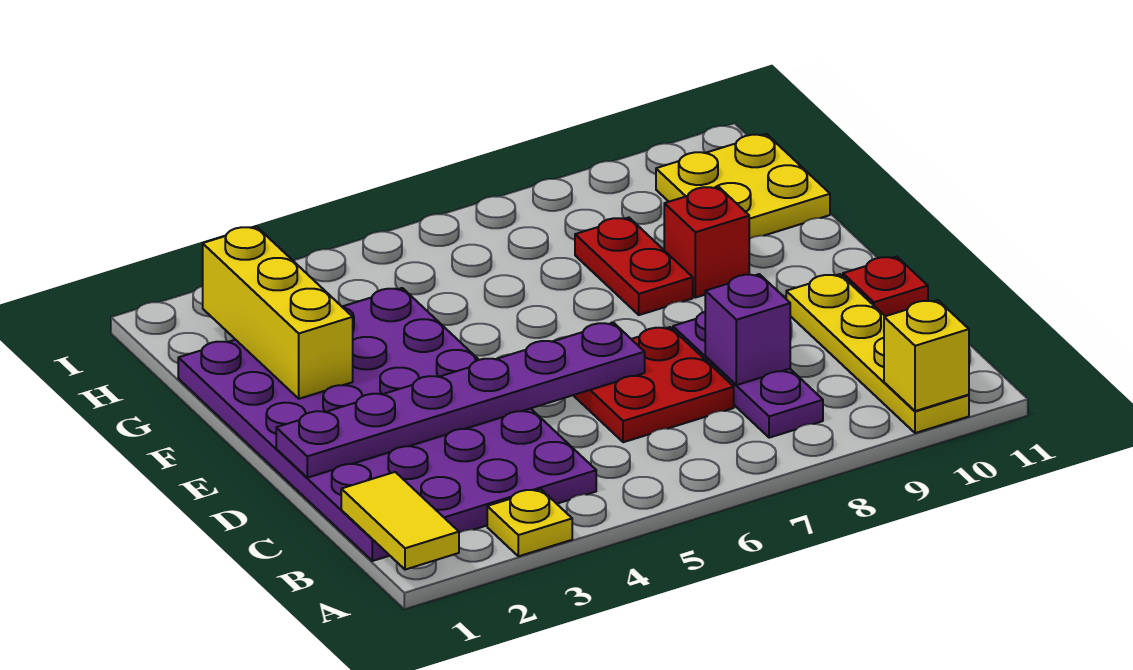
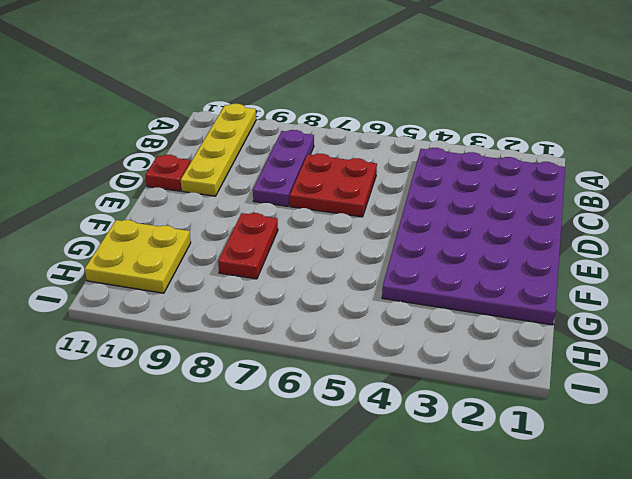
none -> yellow 1x1 plate [487,489,572,556]
none -> red 1x1 brick [664,187,749,298]
none -> yellow 1x2 tile [341,472,459,570]

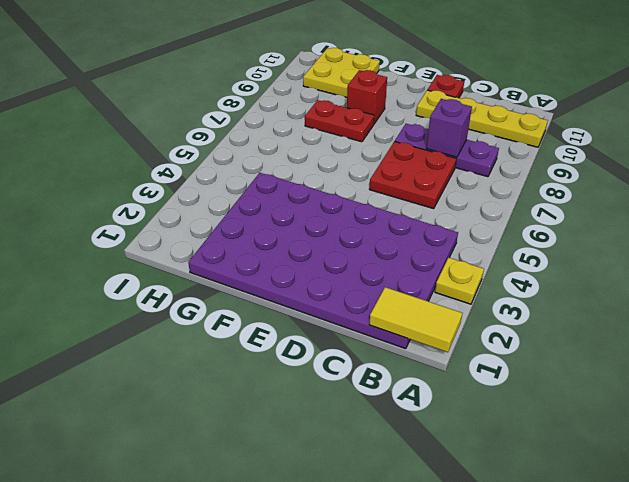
none -> yellow 1x1 brick [884,300,969,411]
none -> purple 1x6 plate [276,323,645,478]
none -> yellow 1x3 brick [203,227,353,399]

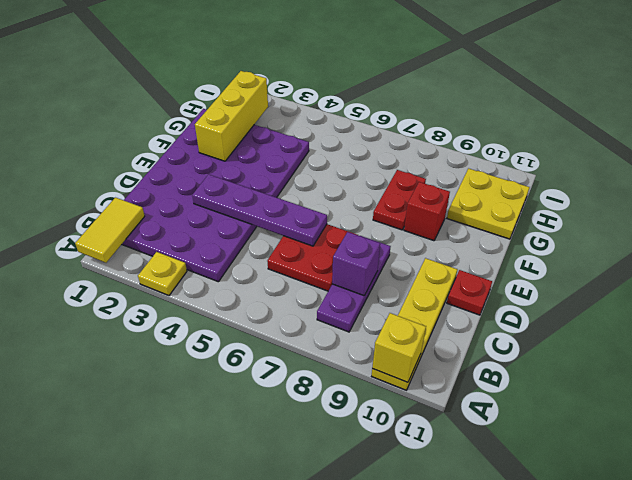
purple 1x4 plate [192,174,327,246] -> purple 1x6 plate [276,323,645,478]

